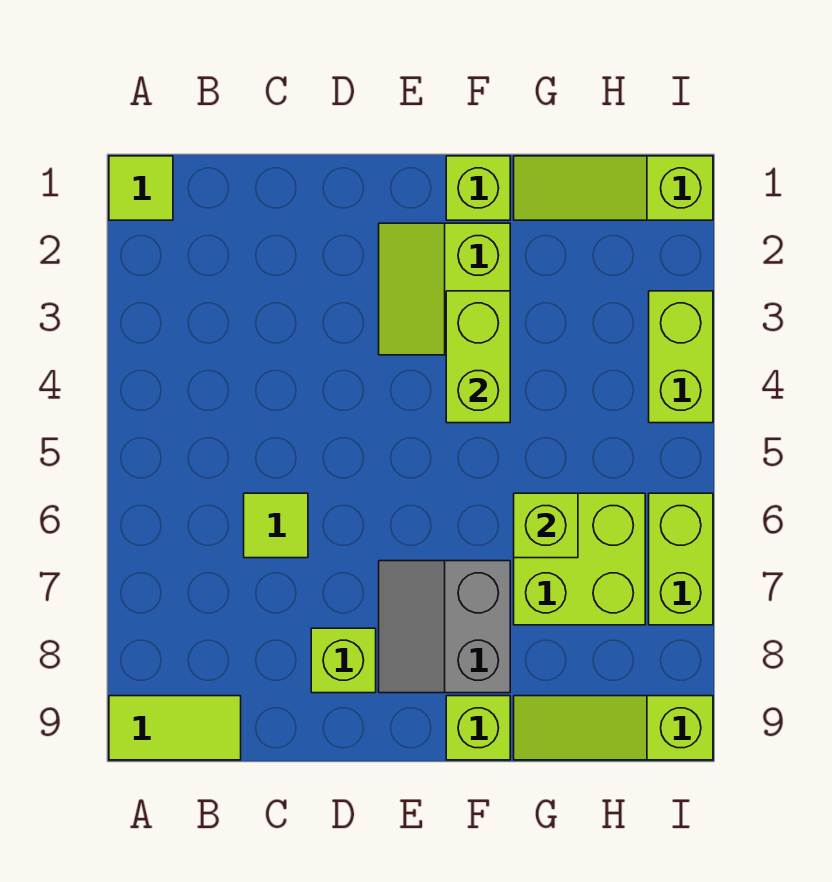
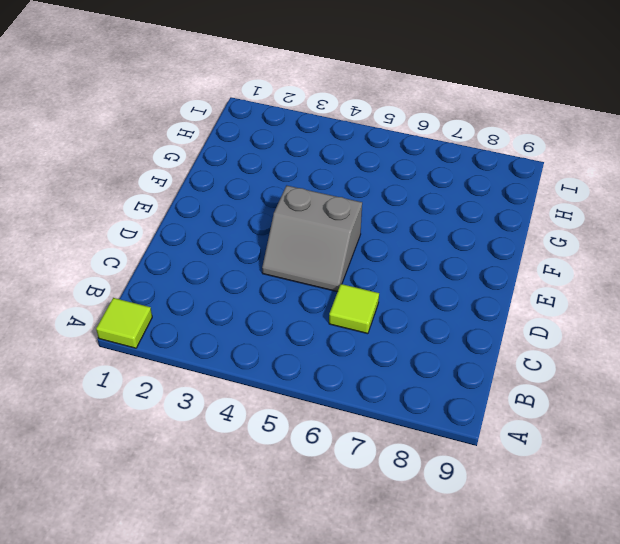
grey 2x2 slope [262,186,362,292] -> grey 2x2 slope moved to [379,561,510,693]
none -> lime 1x2 tile [109,696,241,760]
none -> lime 1x1 brick [311,628,376,693]
none -> lime 2x2 slope [379,223,510,355]

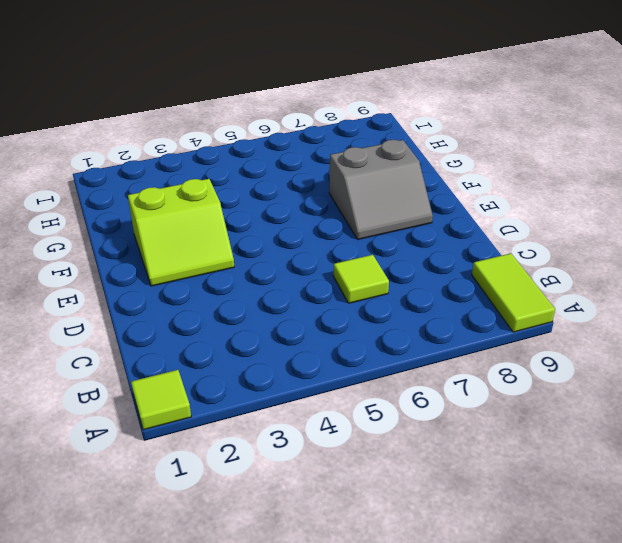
none -> lime 1x1 brick [311,628,376,693]
none -> lime 1x1 brick [446,156,510,220]
none -> lime 1x1 brick [446,696,510,760]

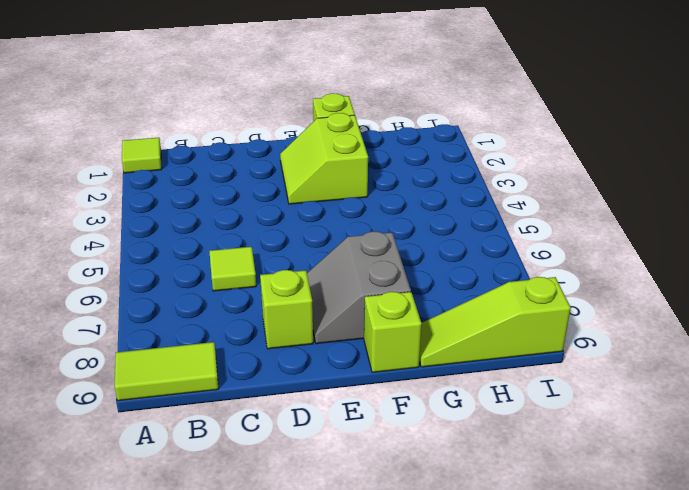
none -> lime 1x3 slope [514,156,713,220]
none -> lime 2x2 brick [514,493,645,625]
none -> lime 1x2 brick [649,291,713,423]

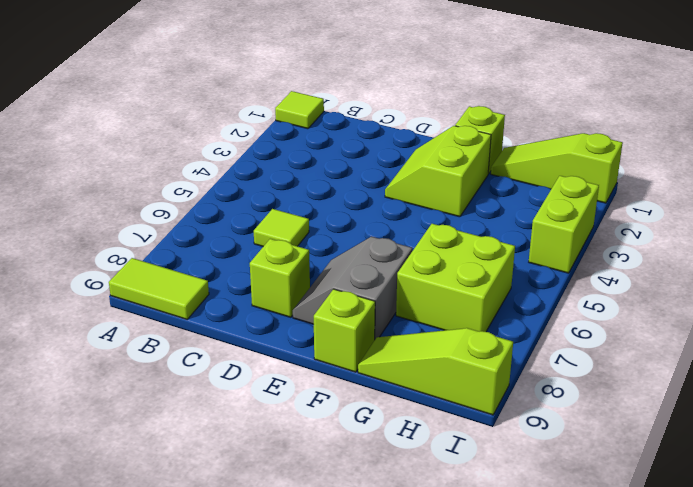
none -> lime 1x2 brick [649,493,713,625]
none -> lime 1x2 brick [446,291,510,423]
none -> lime 1x1 brick [514,493,578,558]

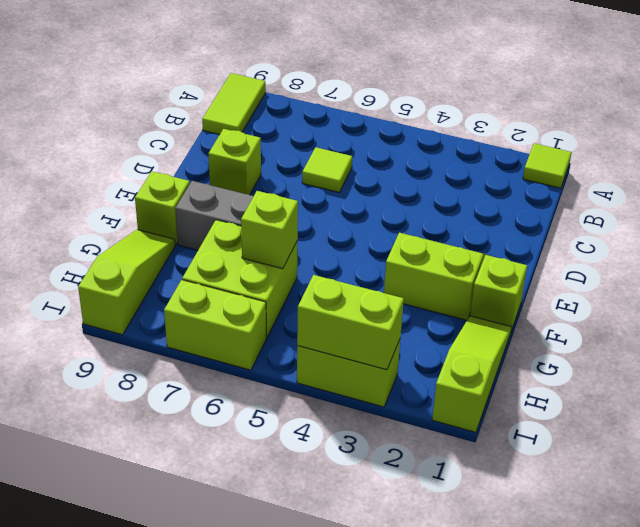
lime 1x2 brick [297,275,404,370] -> lime 1x2 brick moved to [446,291,510,423]

